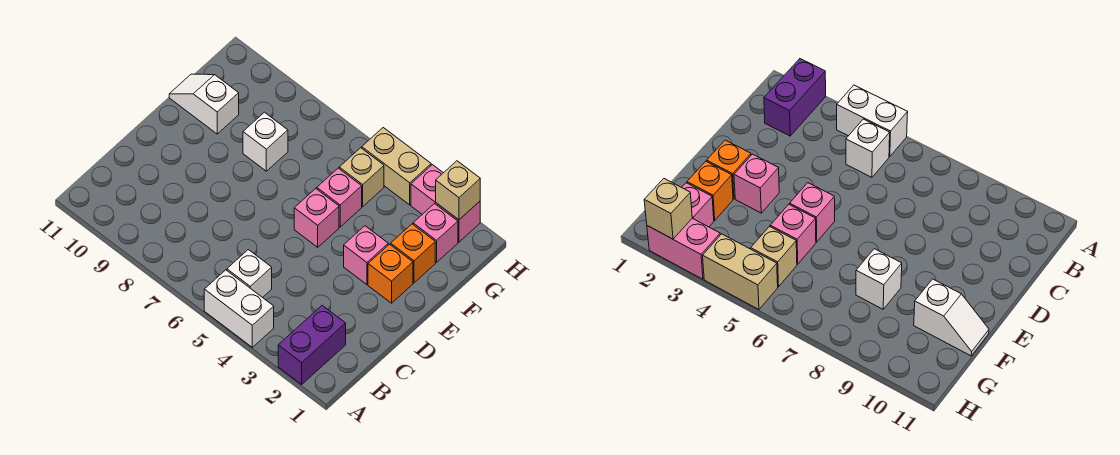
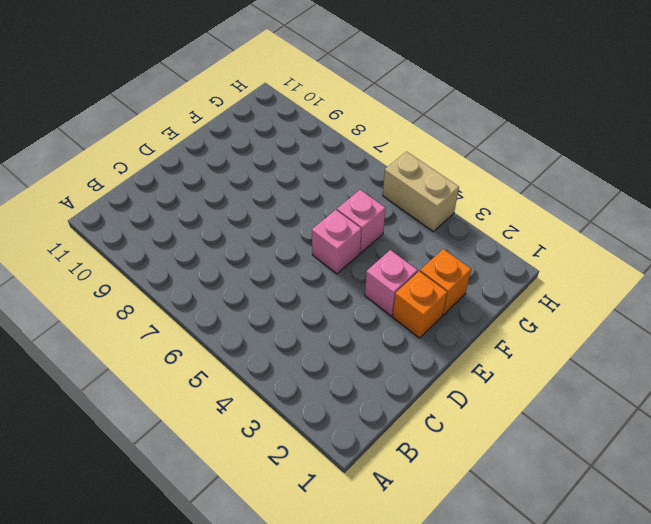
none -> purple 1x2 brick [278,306,346,385]
none -> white 1x2 brick [204,270,274,347]
none -> white 1x1 brick [227,250,272,297]

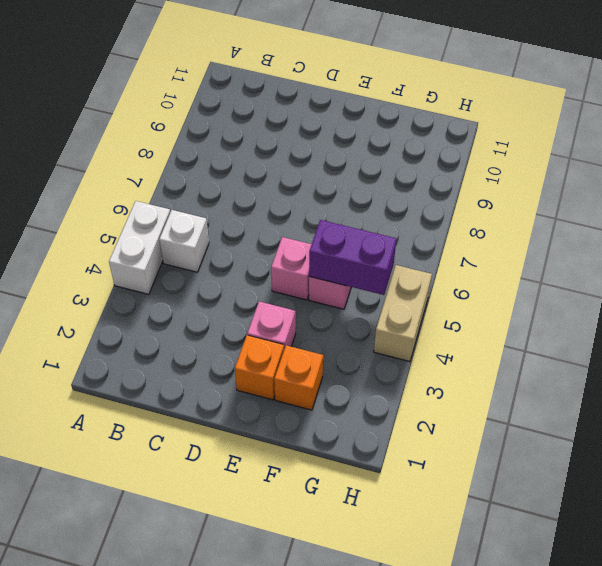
purple 1x2 brick [309,220,396,295] -> purple 1x2 brick moved to [278,306,346,385]
none -> white 1x1 brick [243,112,288,171]
none -> white 1x2 slope [169,74,239,134]
none -> pink 1x1 brick [413,204,458,262]

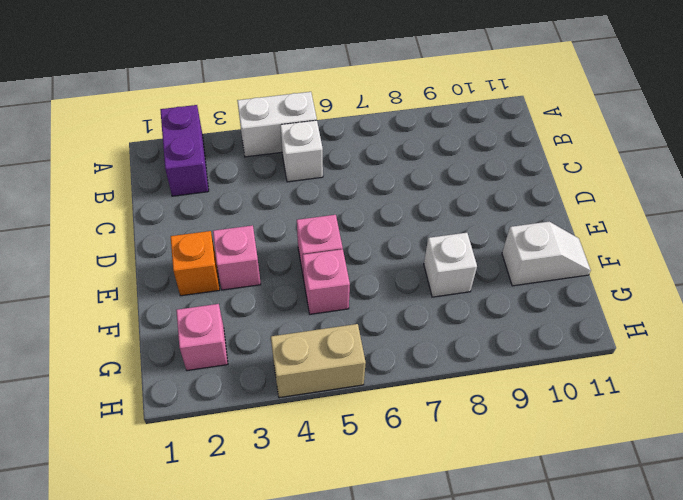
none -> orange 1x1 brick [391,224,435,283]
none -> tan 1x1 brick [339,148,384,207]
none -> pink 1x2 brick [411,165,480,242]

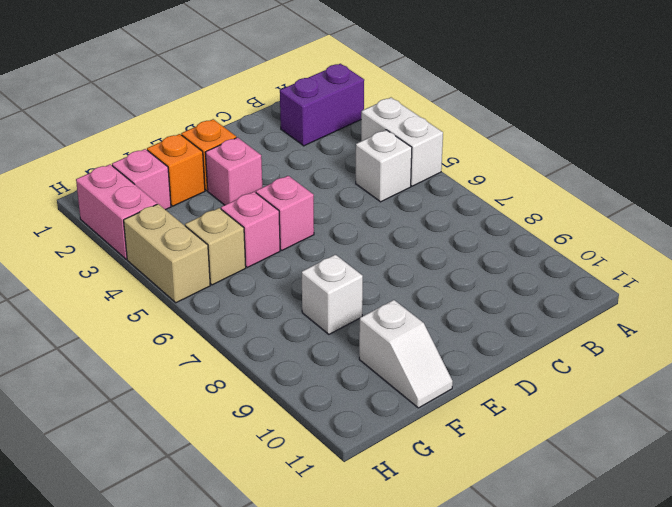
none -> tan 1x1 brick [436,161,480,220]

